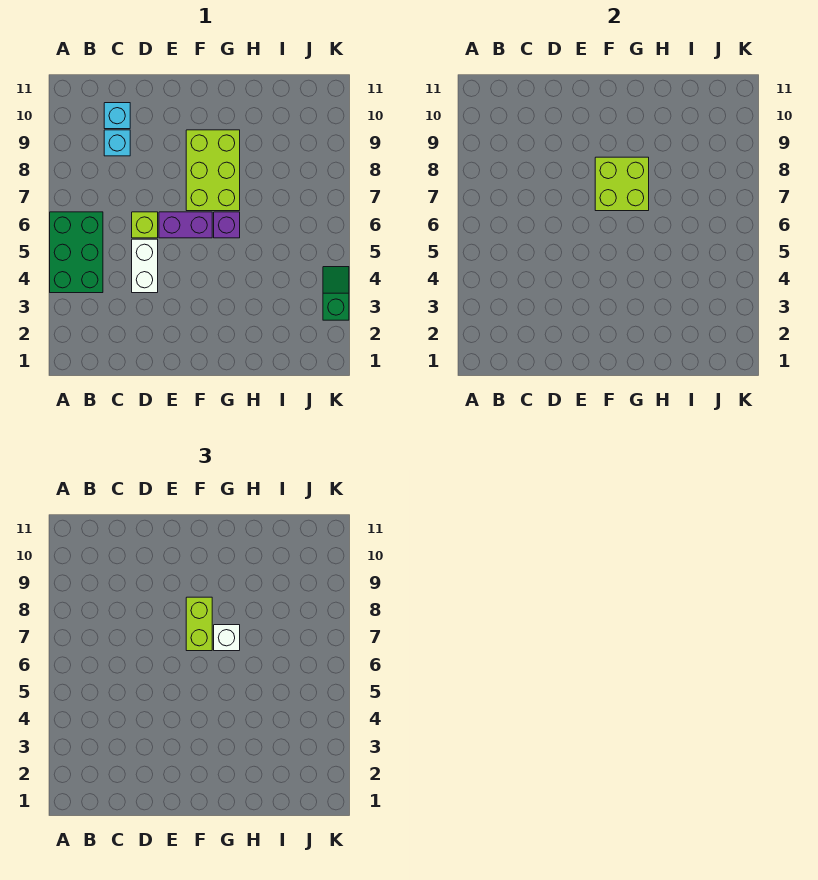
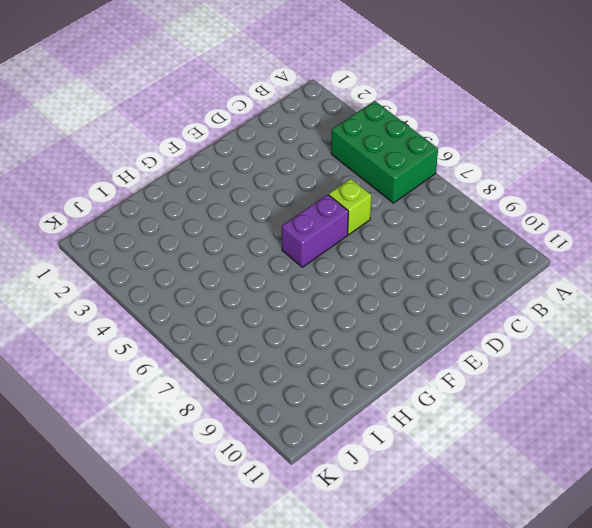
none -> cyan 1x1 brick [104,130,130,156]
none -> cyan 1x1 brick [104,103,130,129]
none -> white 1x2 brick [132,239,158,293]

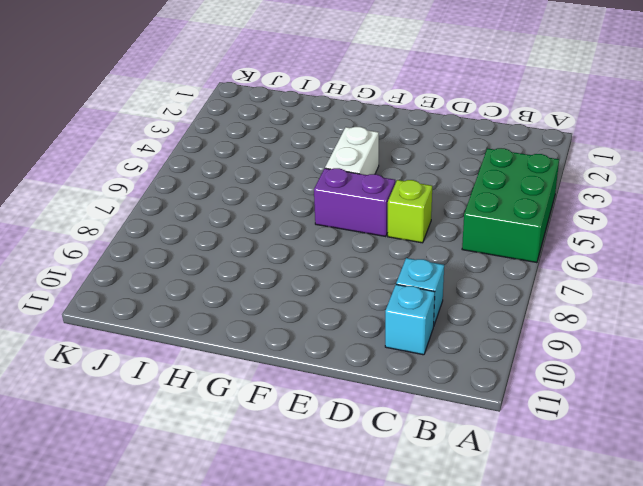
white 1x2 brick [325,127,379,175] -> white 1x2 brick moved to [132,239,158,293]
none -> lime 2x3 brick [186,130,240,211]
none -> purple 1x1 brick [214,212,240,238]
none -> green 1x2 slope [323,267,349,320]

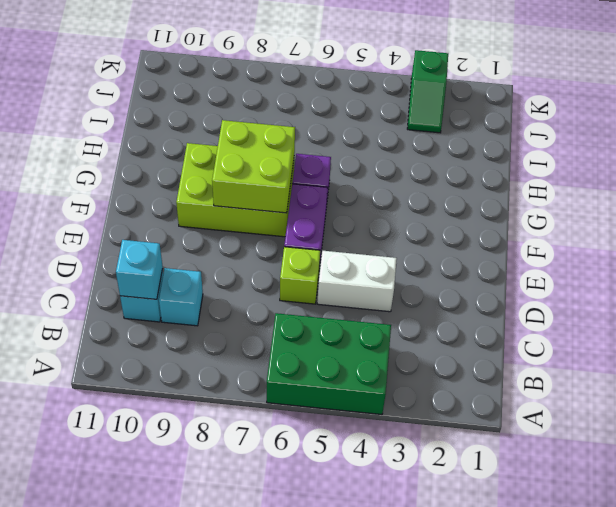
cyan 1x1 brick [116,240,163,299] -> none
green 1x2 slope [407,50,448,133] -> green 1x2 slope turned to [323,267,349,320]
none -> lime 1x2 brick [186,597,212,651]
none -> white 1x1 brick [214,625,240,651]

